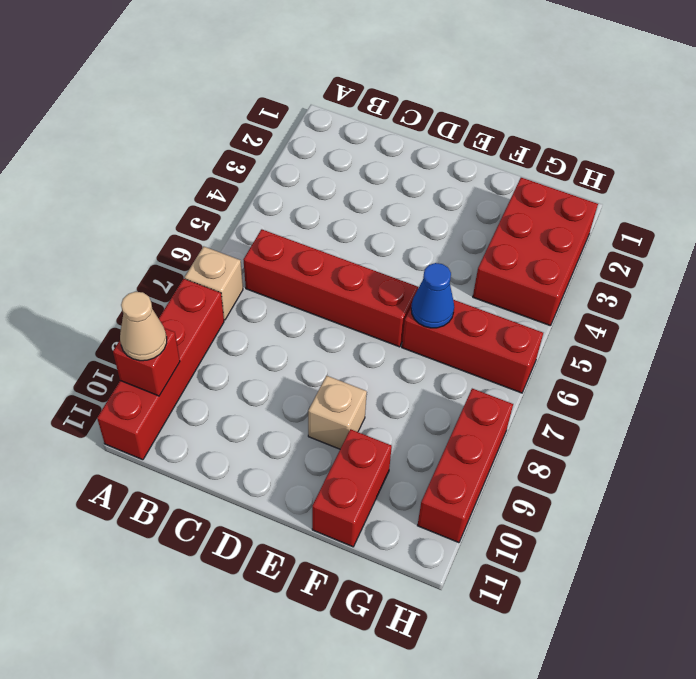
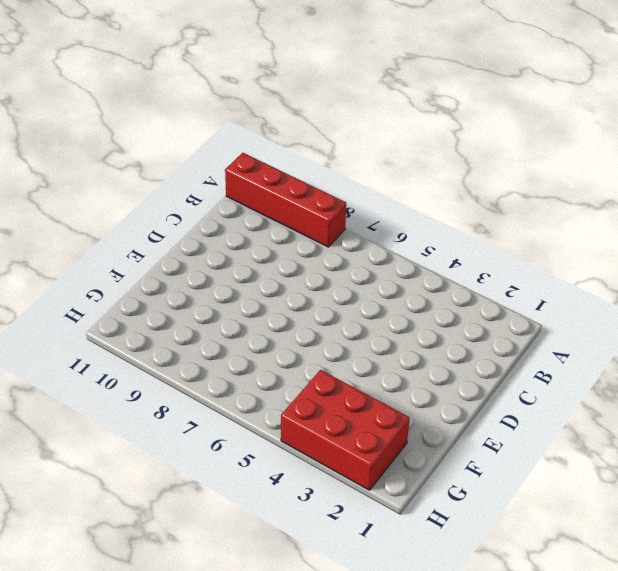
none -> tan 1x1 brick [184,246,243,320]
none -> red 1x4 brick [243,229,419,347]

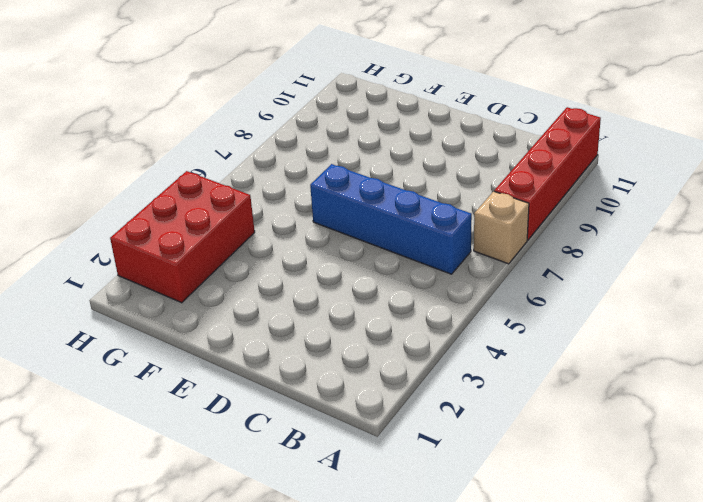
blue 1x4 brick [310,164,472,274] -> red 1x4 brick [243,229,419,347]
none -> tan 1x1 brick [308,376,367,449]
none -> red 1x3 brick [402,300,543,393]

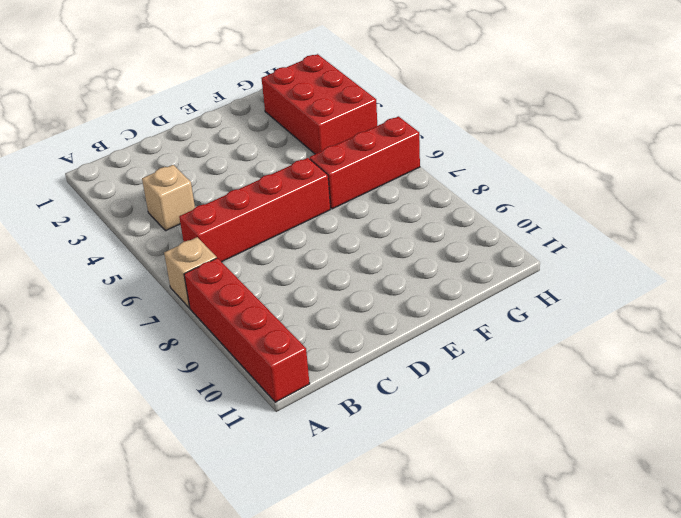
tan 1x1 brick [142,165,195,231] -> tan 1x1 brick moved to [308,376,367,449]
none -> red 1x2 brick [312,429,392,547]
none -> red 1x3 brick [417,389,513,543]

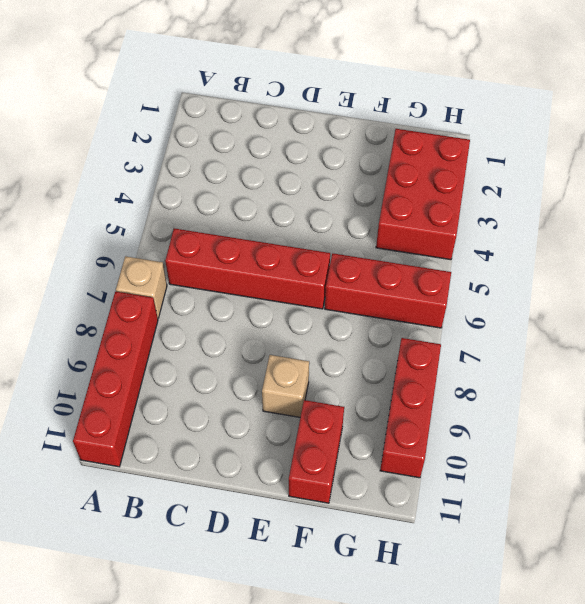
none -> red 1x1 brick [113,328,180,396]
none -> blue 1x1 cone [411,263,454,328]

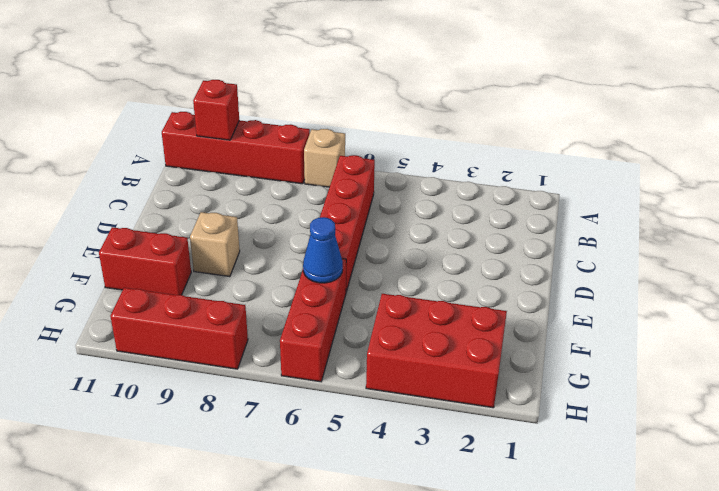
none -> tan 1x1 cone [120,292,167,361]

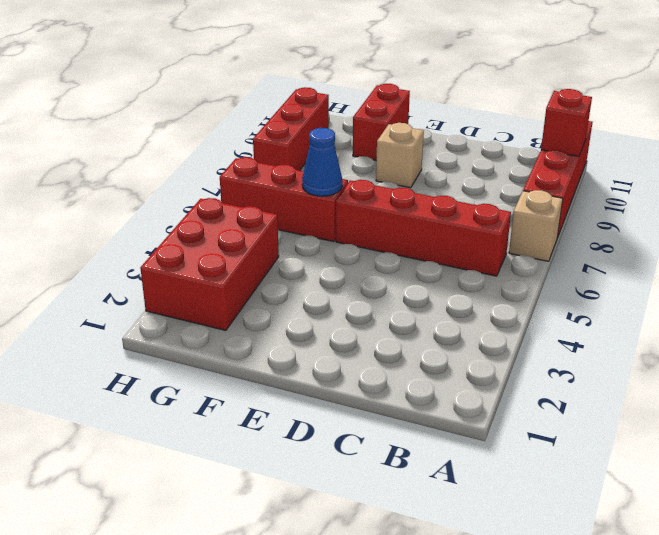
none -> tan 1x1 cone [120,292,167,361]

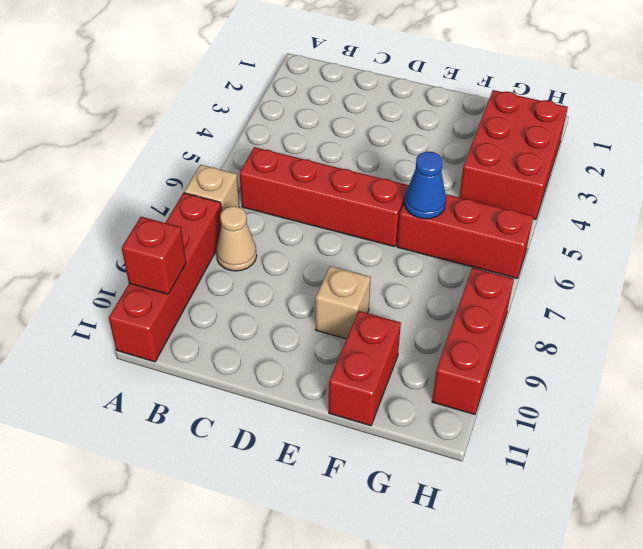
tan 1x1 cone [216,206,257,271] -> tan 1x1 cone moved to [120,292,167,361]

